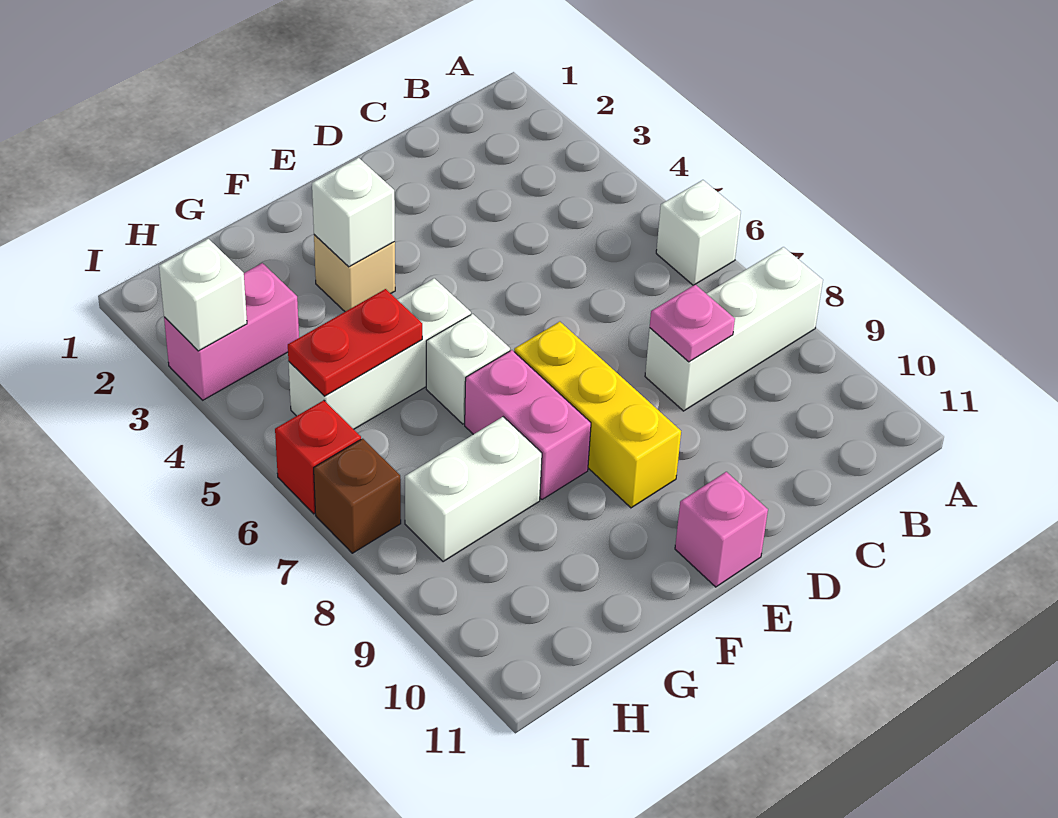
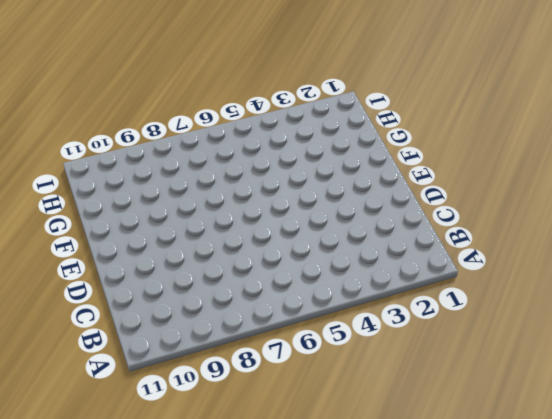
none -> white 1x1 brick [656,180,741,285]
none -> white 1x3 brick [645,247,823,411]
none -> yellow 1x3 brick [514,322,681,508]

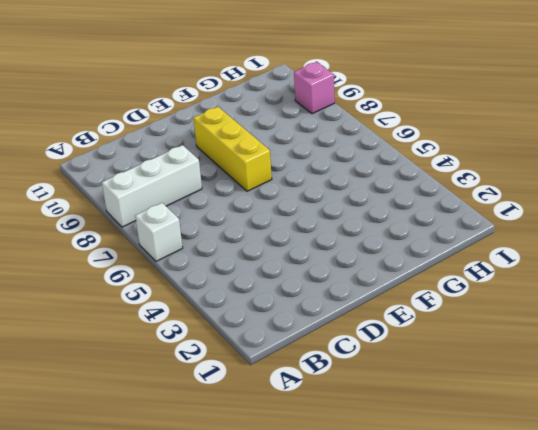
pink 1x1 brick [294,62,335,114] -> pink 1x1 brick moved to [675,472,768,587]
none -> tan 1x1 brick [314,235,395,312]
none -> white 1x3 brick [288,278,471,429]
none -> white 1x1 brick [426,314,510,424]

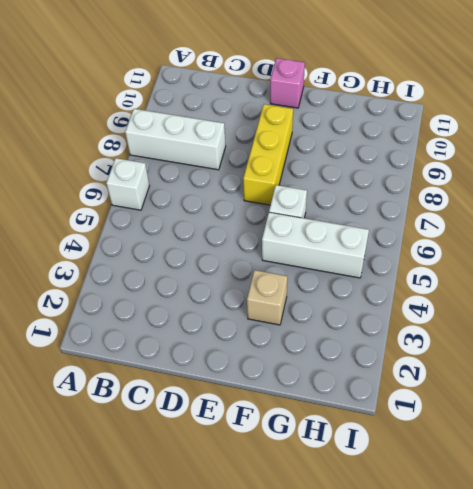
none -> pink 1x2 brick [465,350,591,500]
none -> white 1x2 brick [405,417,542,562]
none -> pink 1x2 brick [164,263,299,400]

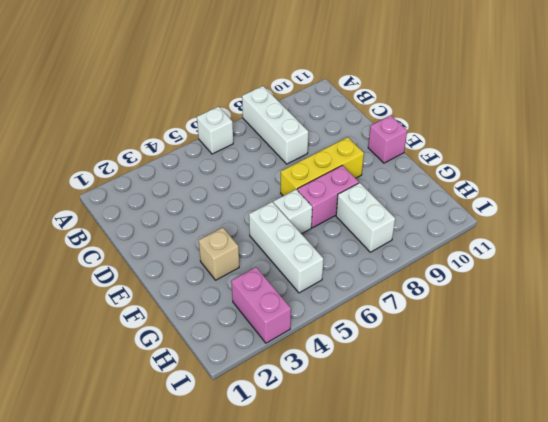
none -> red 1x1 brick [275,400,361,514]
none -> brown 1x1 brick [314,439,401,553]
none -> pink 1x1 plate [650,284,735,362]

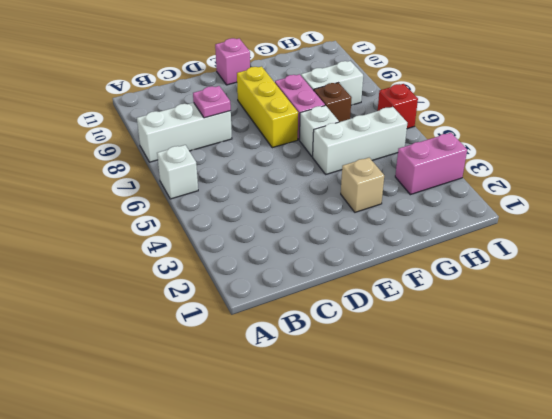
brown 1x1 brick [314,83,352,122] -> brown 1x1 brick moved to [314,439,401,553]
none -> white 1x1 brick [312,158,395,267]
none -> red 1x2 plate [288,289,422,396]
none -> white 1x1 brick [159,239,247,351]

